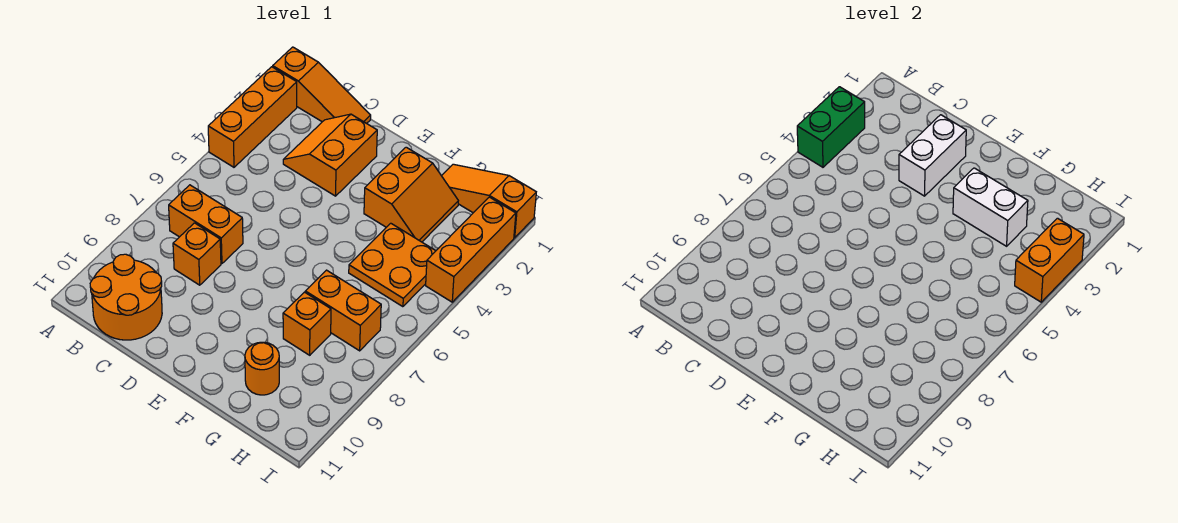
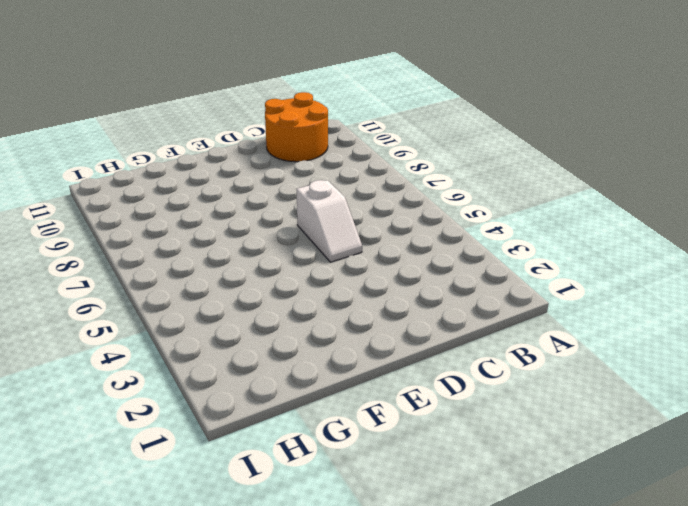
white 1x2 slope [297,180,362,262] -> none
none -> orange 1x3 slope [273,47,371,123]
none -> orange 1x3 brick [208,67,297,167]
none -> orange 1x2 brick [169,185,243,264]

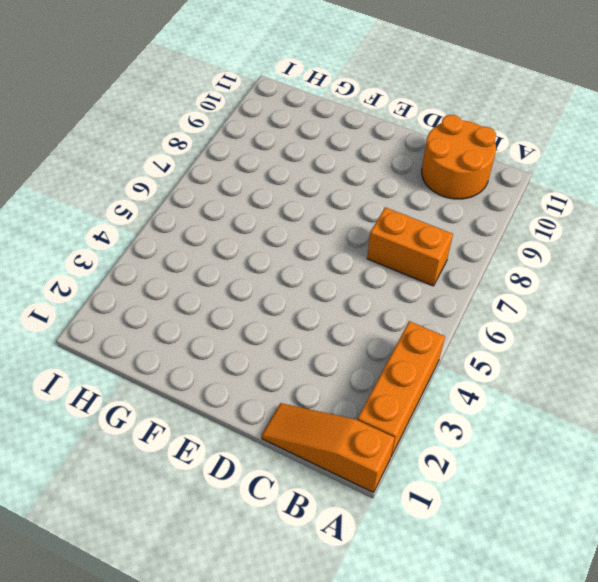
none -> orange 2x2 slope [283,114,377,196]
none -> orange 1x1 brick [173,223,221,285]
none -> orange 2x2 slope [364,147,458,242]

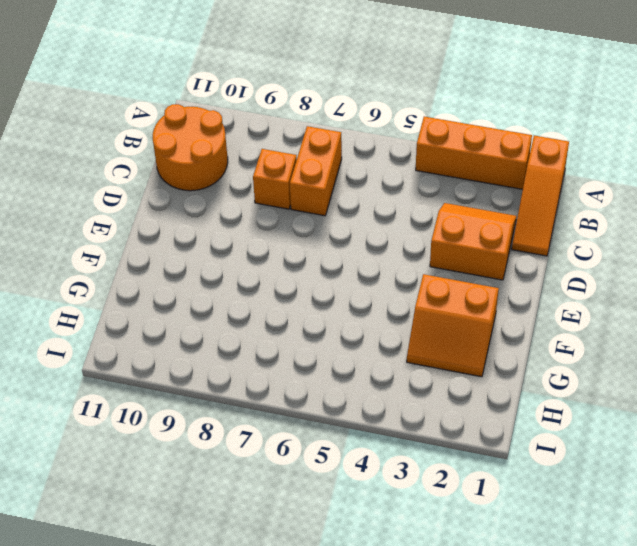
none -> orange 1x3 slope [442,164,536,238]
none -> orange 2x2 plate [349,223,435,307]
none -> orange 1x2 brick [305,270,381,351]

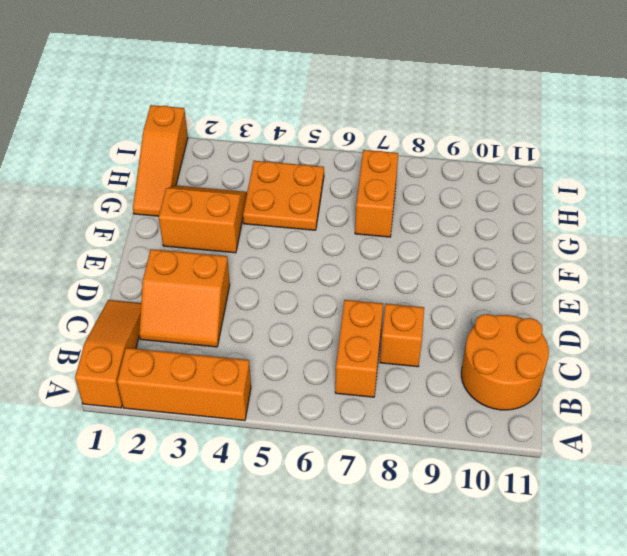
none -> orange 1x1 brick [283,292,331,355]
none -> orange 1x1 round brick [245,342,279,395]
none -> orange 1x3 brick [426,197,516,302]

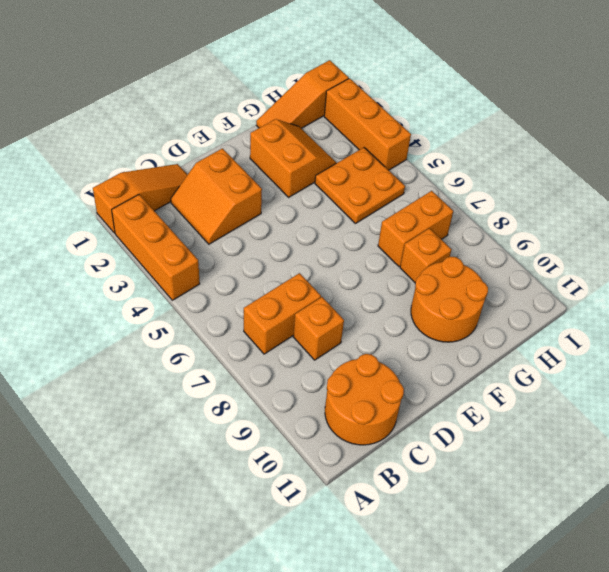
orange 2x2 round brick [411,257,488,342] -> orange 1x1 round brick [245,342,279,395]
none -> green 1x2 brick [797,87,865,167]
none -> white 1x2 brick [899,115,966,196]
none -> white 1x2 brick [953,168,1028,246]

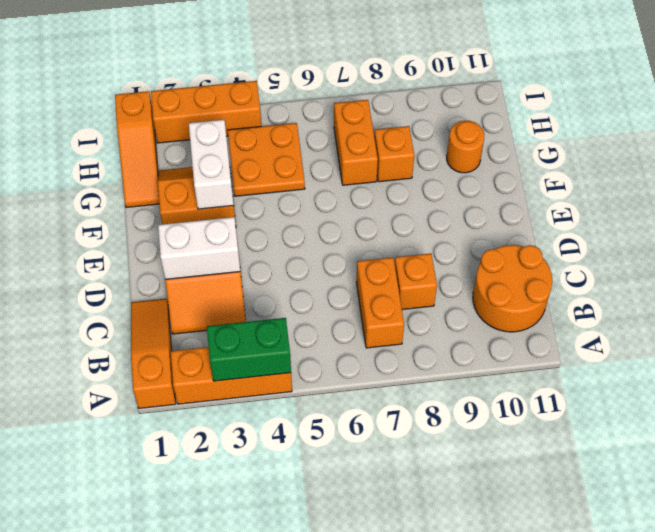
none -> orange 1x2 brick [1015,218,1084,302]

